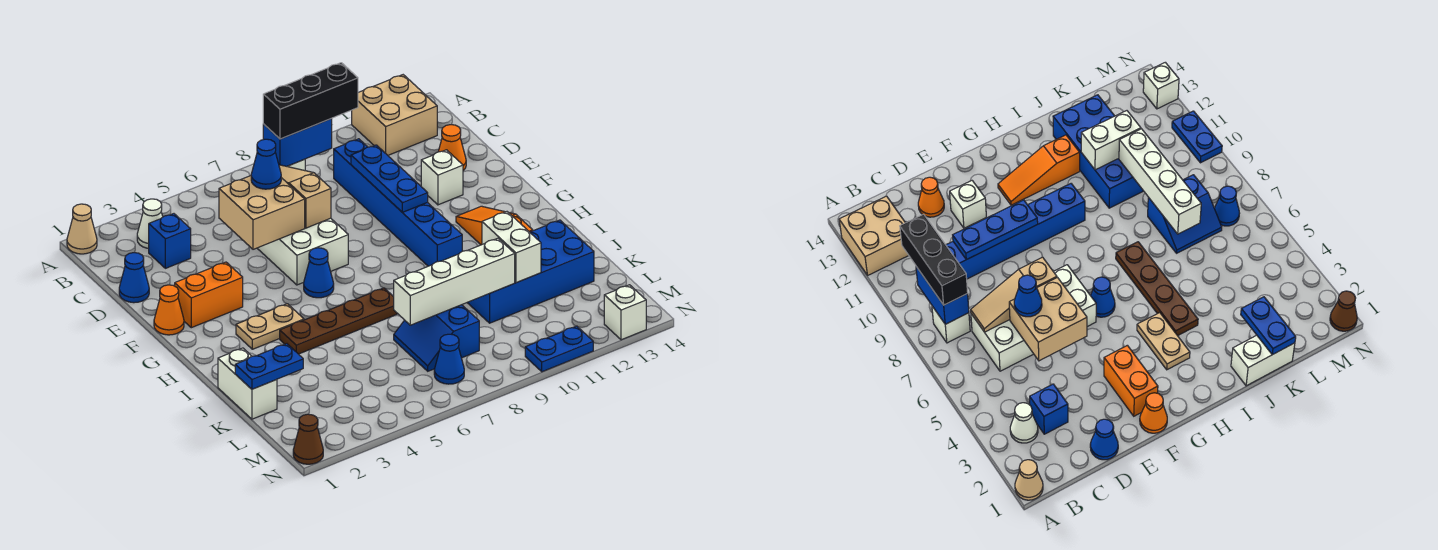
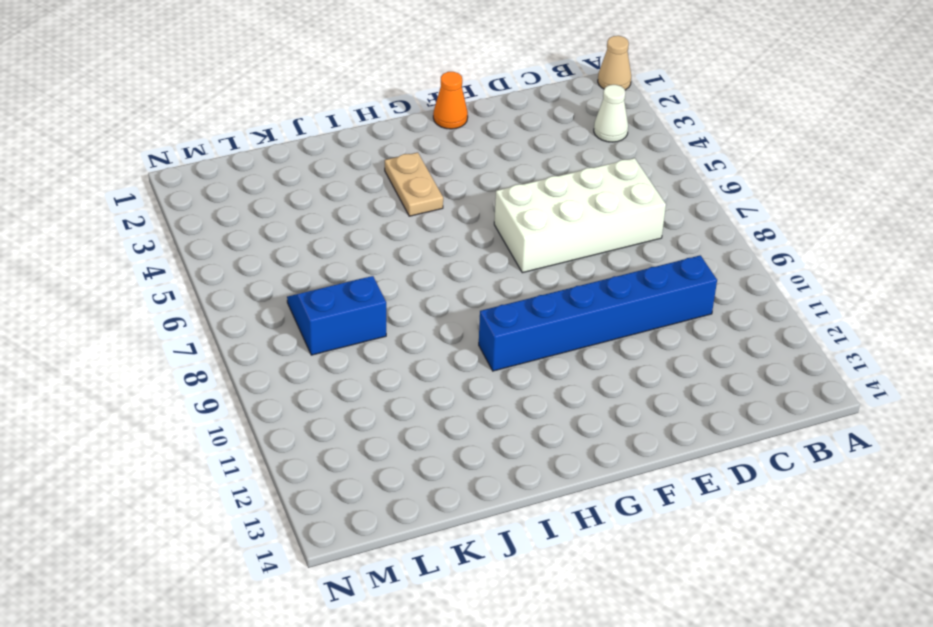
none -> tan 2x2 brick [352,75,437,155]
none -> white 1x1 brick [932,306,970,343]
none -> blue 1x1 brick [149,214,191,268]
none -> blue 1x1 cone [119,253,149,303]

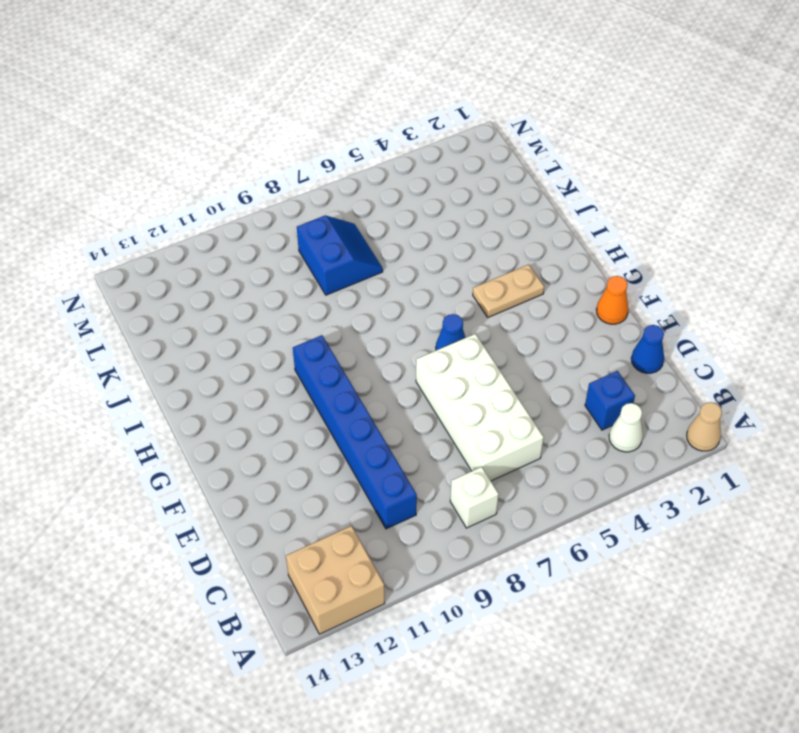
none -> orange 1x1 cone [438,125,466,171]
none -> white 1x1 brick [421,150,463,205]
none -> orange 1x2 brick [175,262,243,328]
none -> orange 1x3 slope [456,206,533,245]

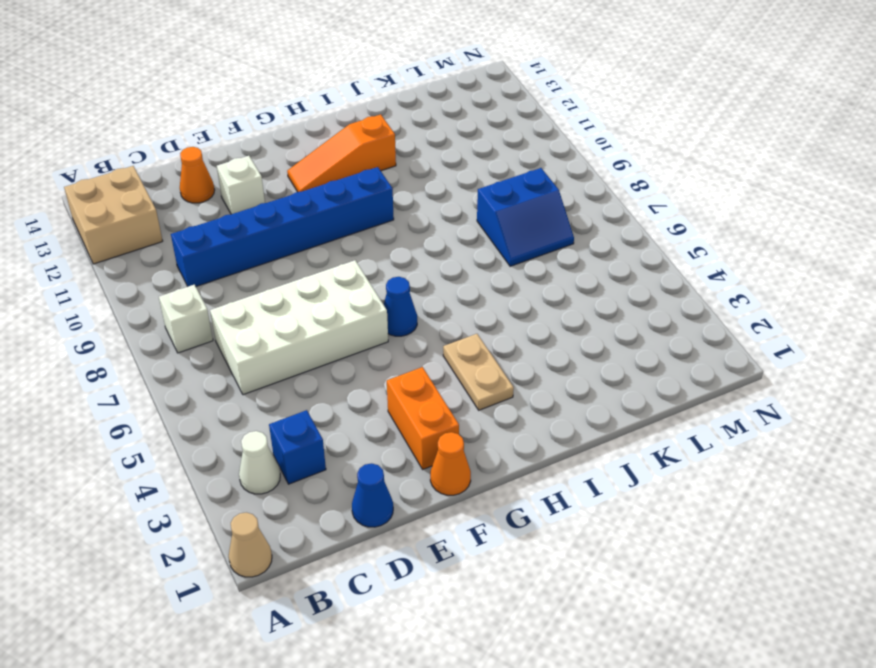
none -> brown 1x4 plate [280,288,398,354]
none -> white 1x2 brick [218,348,277,419]
none -> blue 2x4 brick [467,220,594,323]
none -> blue 1x1 cone [434,334,464,384]

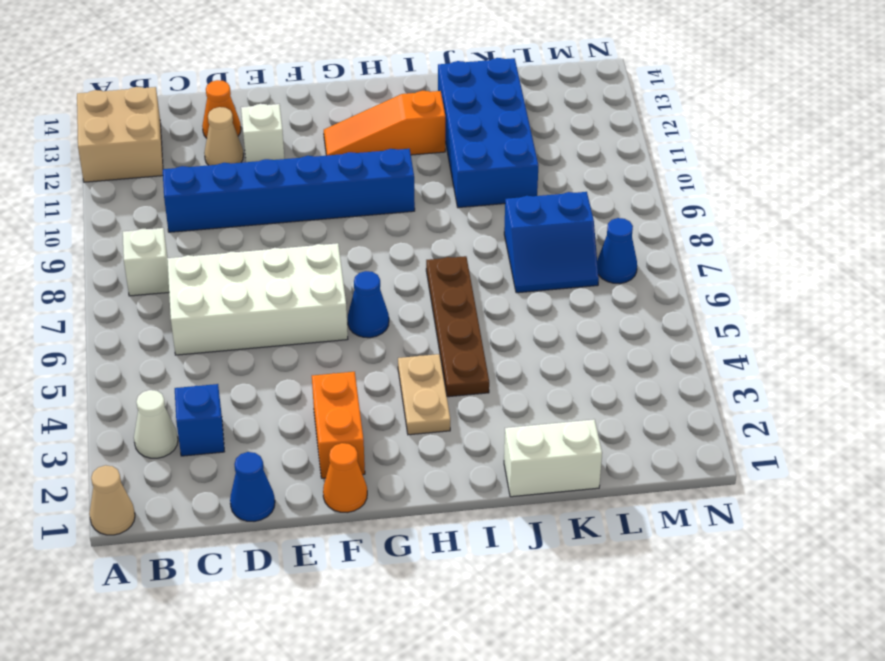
tan 1x1 cone [204,107,243,165] -> none
none -> brown 1x1 cone [293,414,323,464]
none -> blue 1x2 plate [525,326,593,372]
none -> white 1x1 brick [604,285,646,340]
none -> blue 1x2 brick [263,119,332,166]

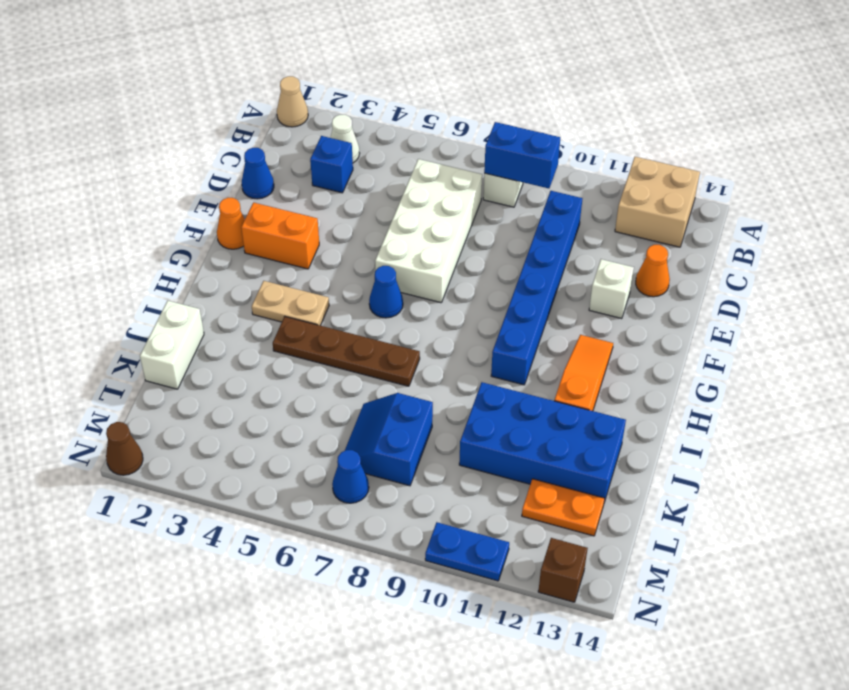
orange 1x2 plate [522,479,605,536] -> none
brown 1x1 brick [538,538,588,602] -> white 1x1 brick [604,285,646,340]
none -> tan 1x3 slope [279,165,331,228]
none -> tan 2x2 brick [219,176,305,249]
none -> blue 1x3 plate [351,145,428,212]
none -> white 1x2 brick [482,212,541,283]

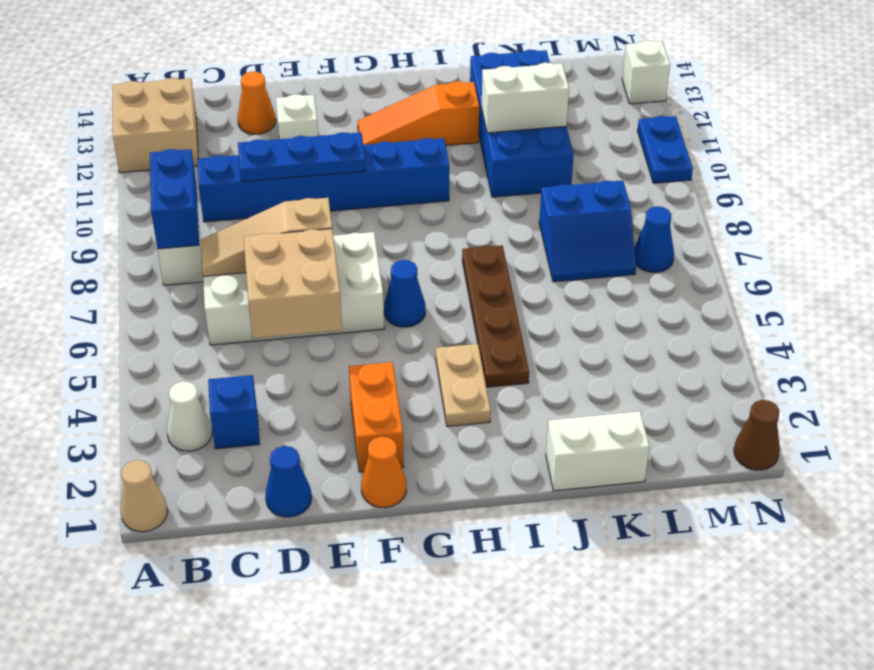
none -> blue 1x2 plate [235,344,303,389]
none -> white 1x4 brick [394,238,515,325]
none -> black 1x3 brick [263,63,358,139]
none -> blue 1x1 cone [251,139,281,189]

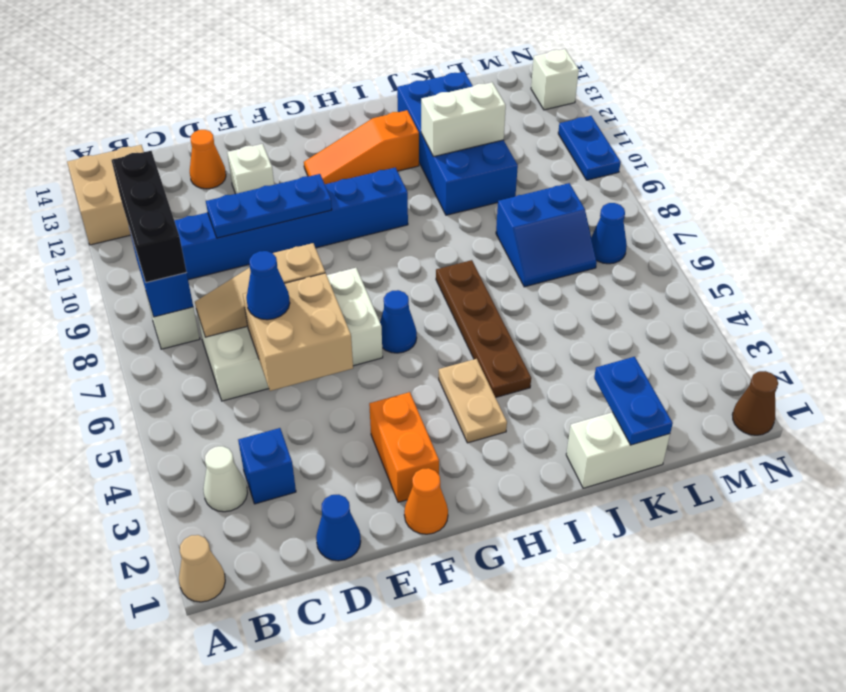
none -> white 1x4 brick [394,238,515,325]

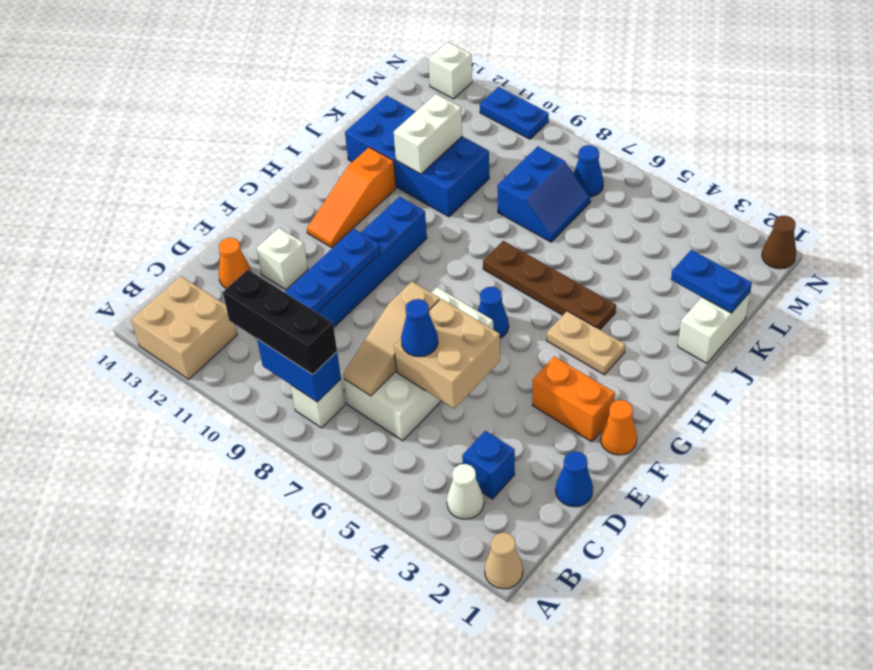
none -> white 1x4 brick [394,238,515,325]

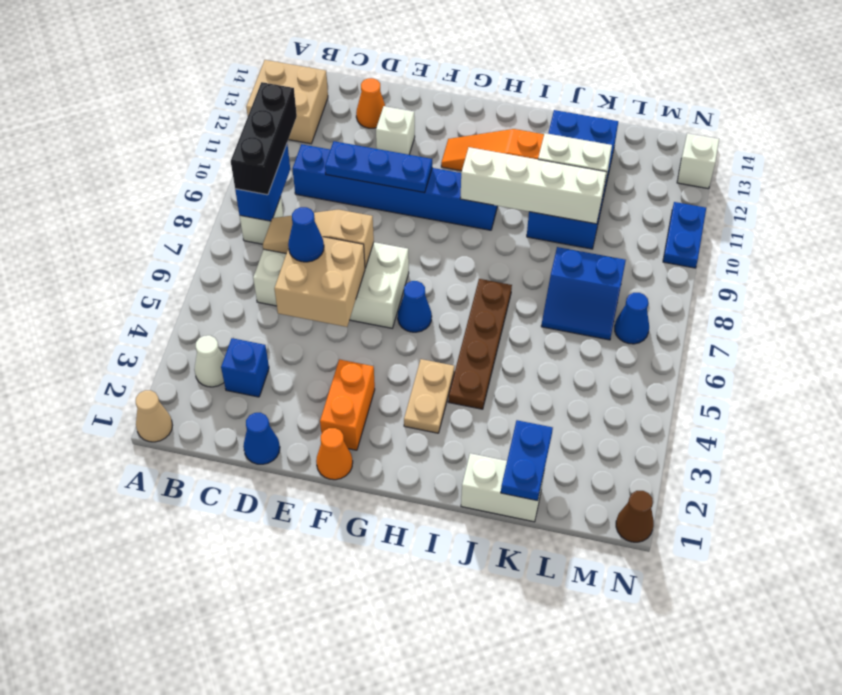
white 1x4 brick [460,147,606,224] -> white 1x4 brick turned to [394,238,515,325]

